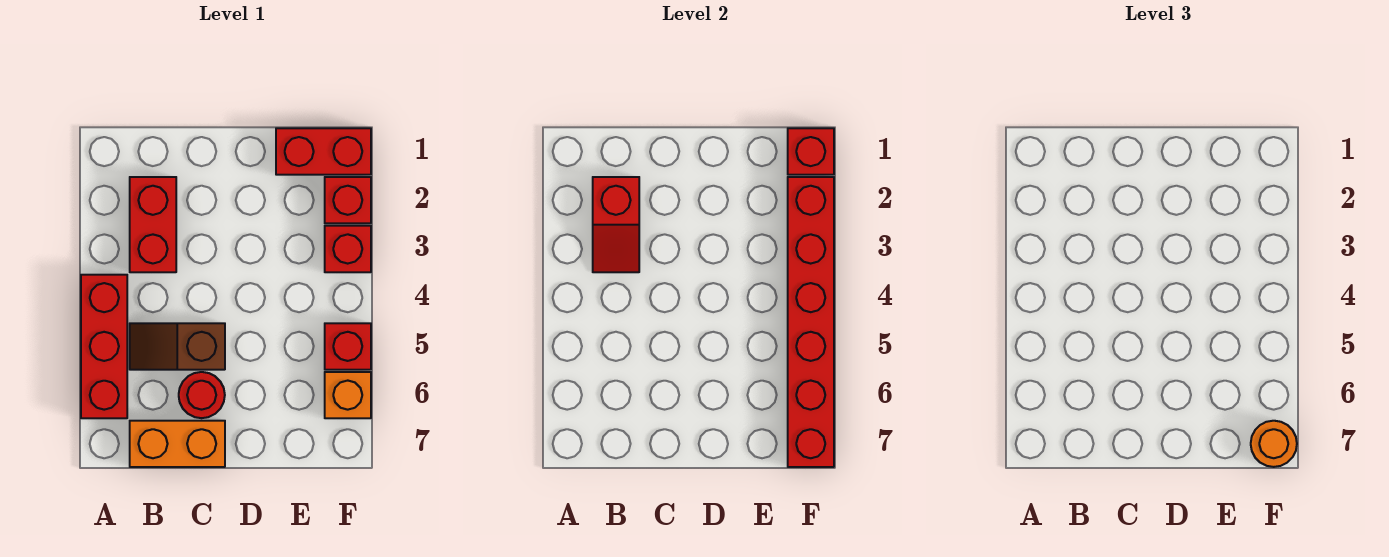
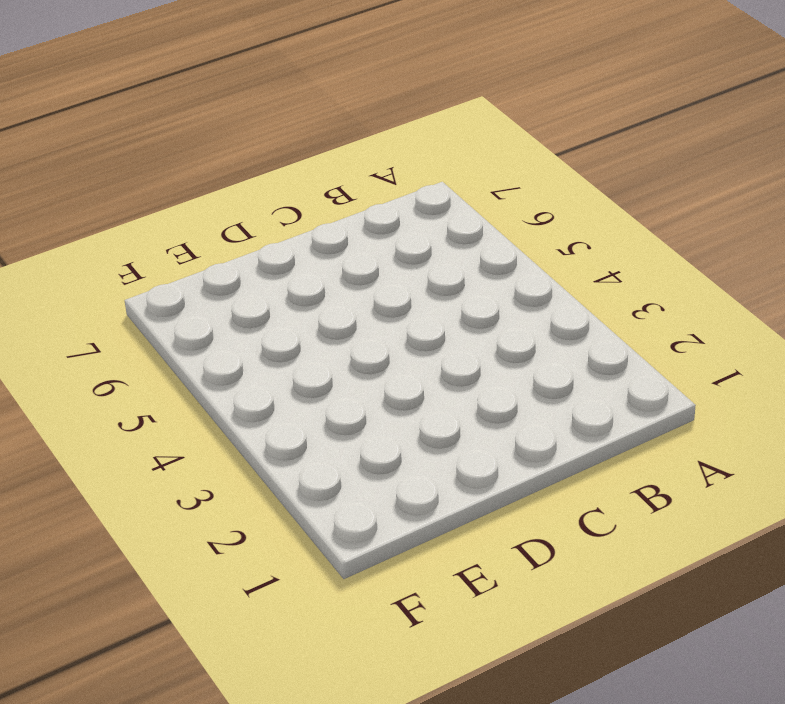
none -> red 1x3 brick [81,275,127,418]
none -> red 1x2 brick [130,177,176,272]
none -> brown 1x2 slope [130,323,225,370]

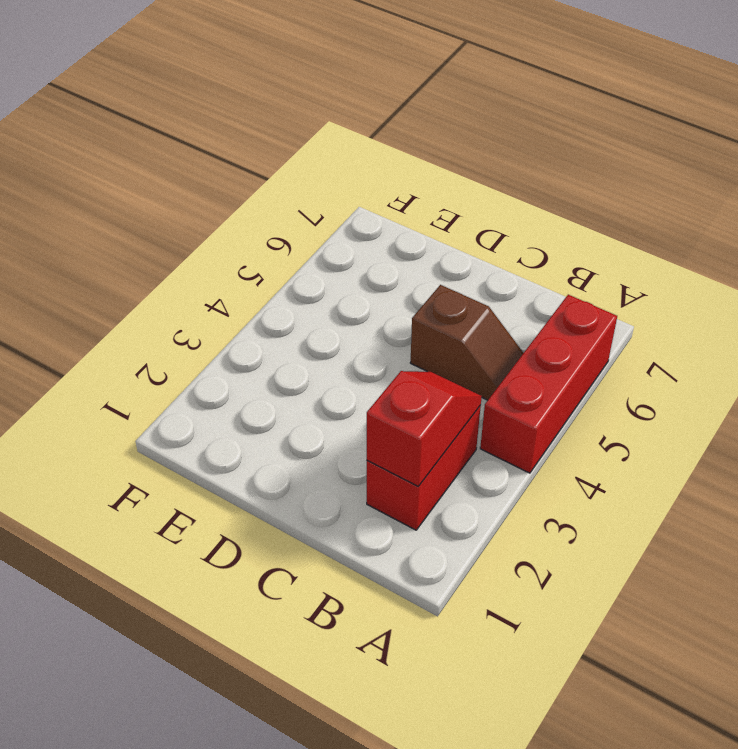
none -> orange 1x2 brick [130,421,225,467]
none -> red 1x1 round brick [179,372,225,418]
none -> red 1x2 brick [276,128,371,175]

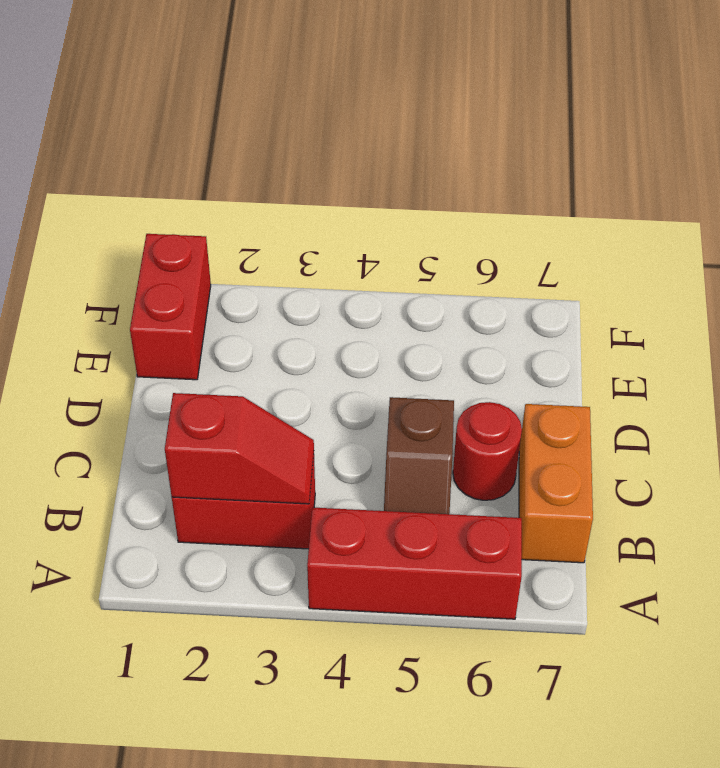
none -> red 1x1 brick [325,177,371,223]
none -> red 1x1 brick [325,226,371,272]
none -> red 1x1 brick [325,323,371,370]

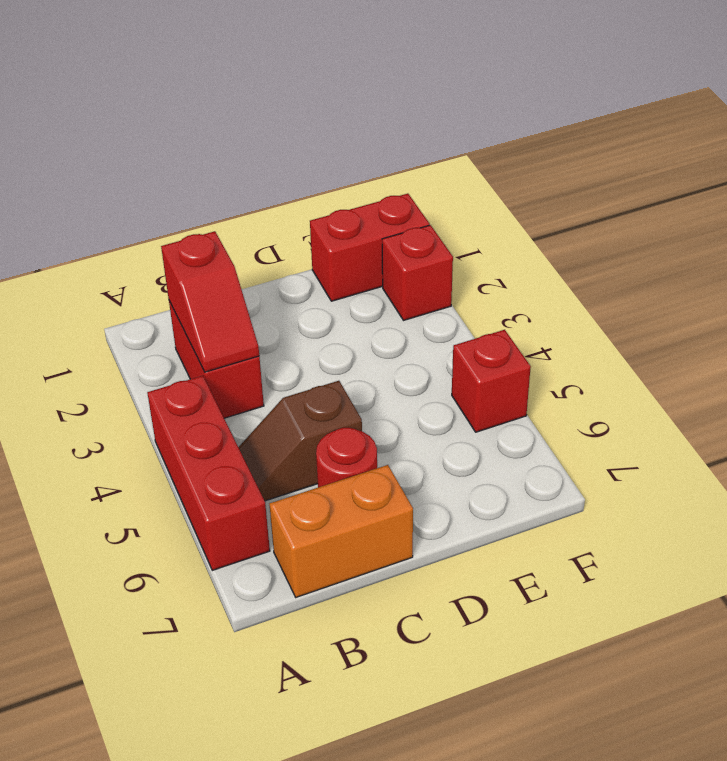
none -> red 1x1 brick [325,226,371,272]
none -> orange 1x1 brick [325,372,371,418]
none -> red 1x1 brick [788,128,834,175]

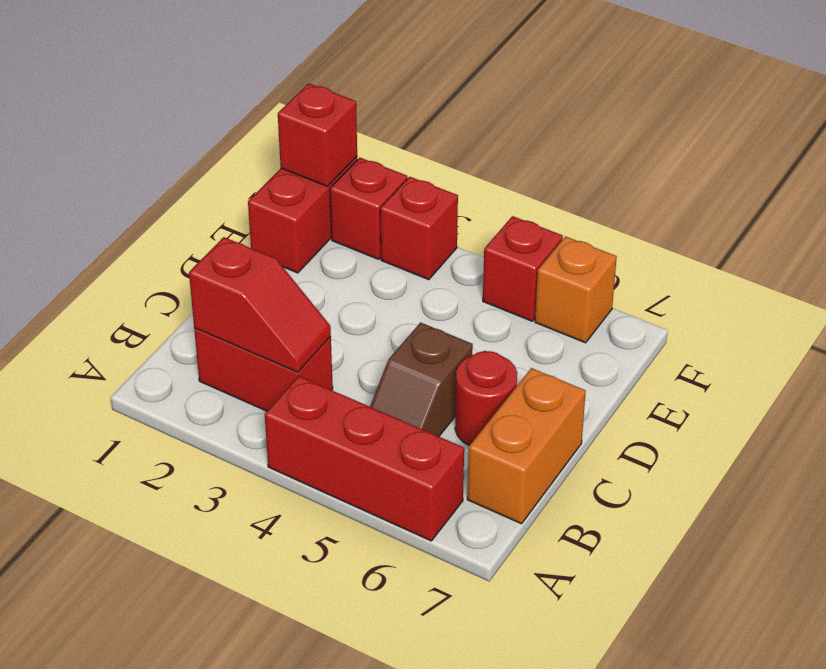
none -> red 1x6 brick [788,177,834,467]
none -> orange 1x1 round brick [1251,421,1297,467]

